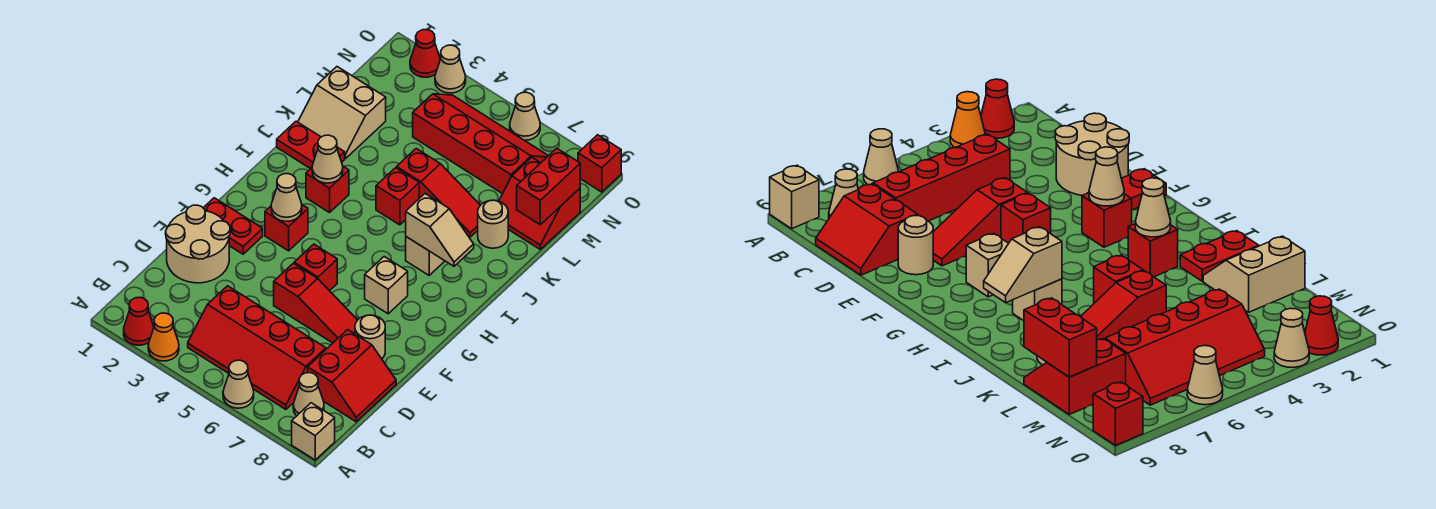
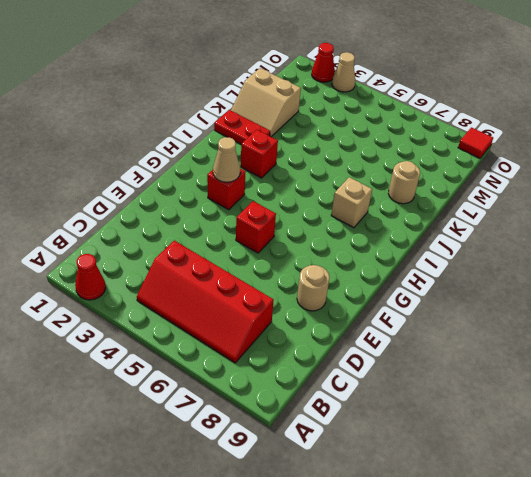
red 1x1 tile [458,127,493,158] -> red 1x1 brick [578,135,621,192]
none -> orange 1x1 cone [148,313,179,361]
none -> tan 1x1 cone [223,360,254,408]
none -> tan 1x1 brick [292,403,335,460]
none -> tan 1x1 cone [293,373,324,416]

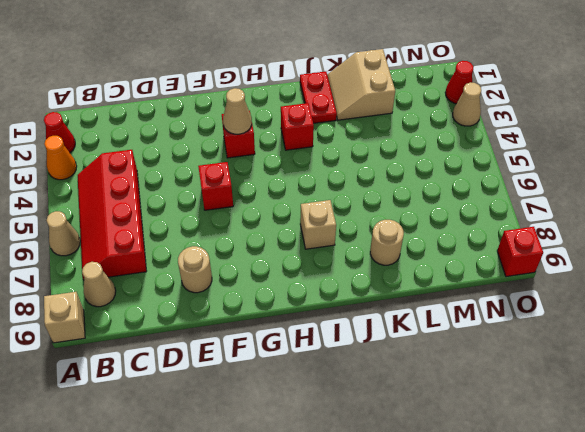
none -> red 2x2 slope [308,330,396,422]
none -> tan 2x2 round brick [166,205,230,283]
none -> red 1x3 slope [274,263,357,343]
none -> red 1x2 plate [204,198,263,254]

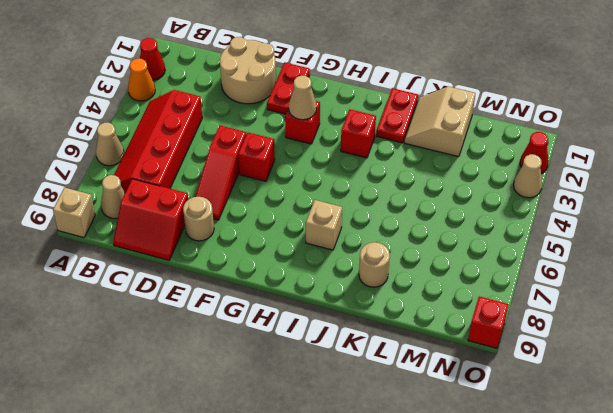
none -> tan 1x1 brick [365,257,408,314]
none -> red 1x1 brick [376,168,419,225]
none -> red 1x3 slope [397,149,480,237]
none -> red 2x2 slope [499,157,580,249]

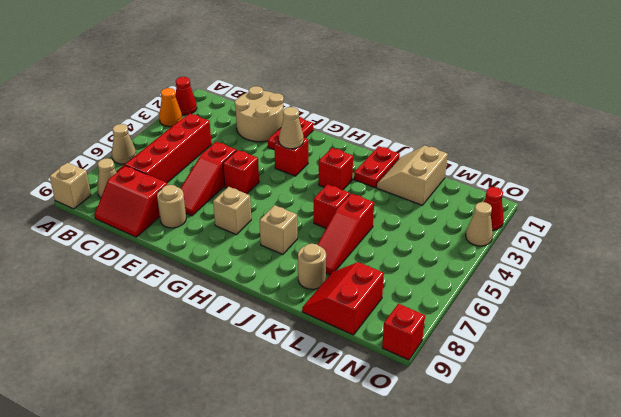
none -> red 2x4 slope [413,94,548,194]
none -> tan 1x1 cone [510,92,540,140]
none -> tan 1x1 cone [312,135,343,183]
none -> tan 1x2 slope [406,194,474,266]

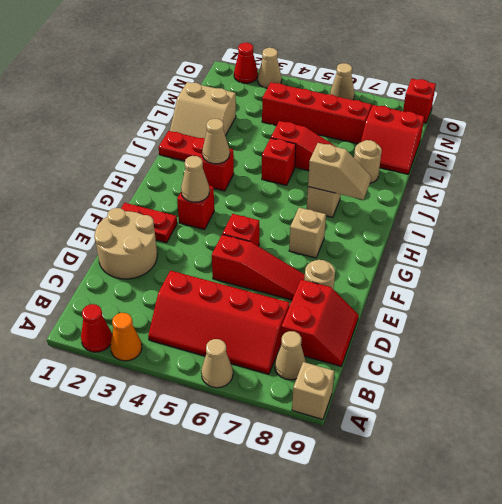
none -> red 1x2 brick [517,148,580,225]

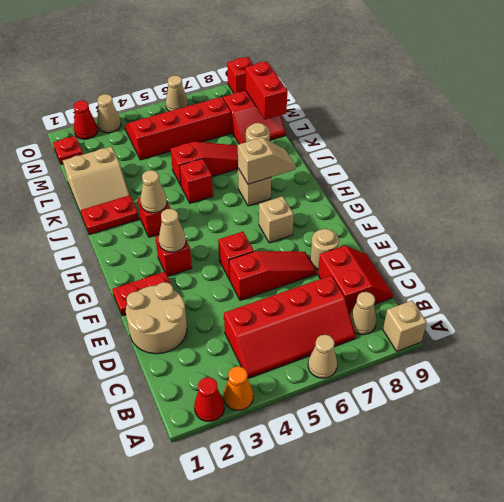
red 1x1 plate [53,136,83,164] -> none

